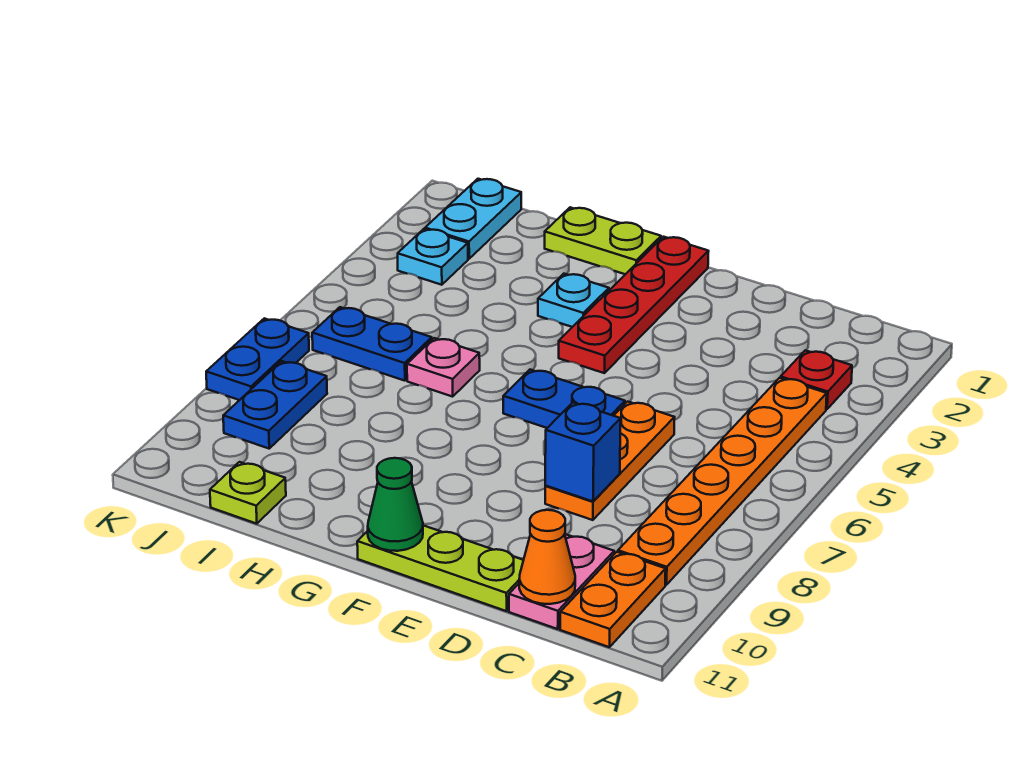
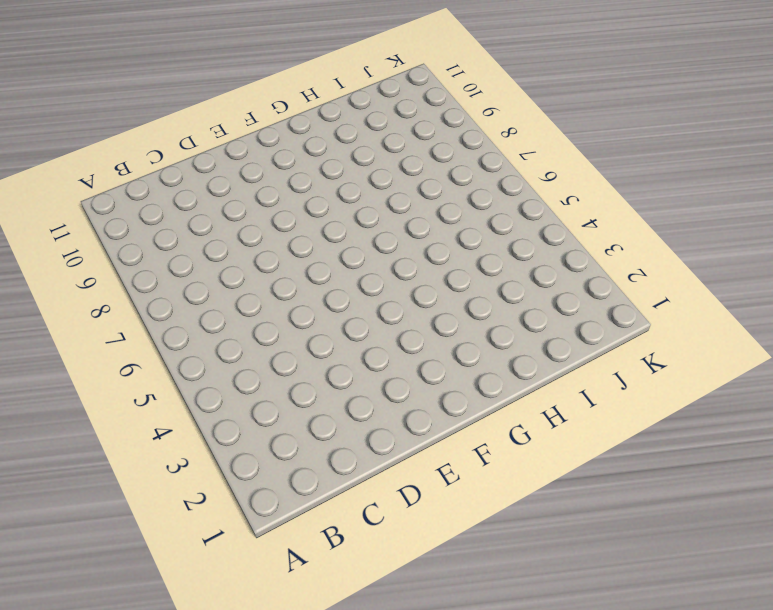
none -> red 1x1 plate [781,350,852,409]
none -> orange 1x6 plate [618,378,827,585]
none -> orange 1x2 plate [560,552,666,647]

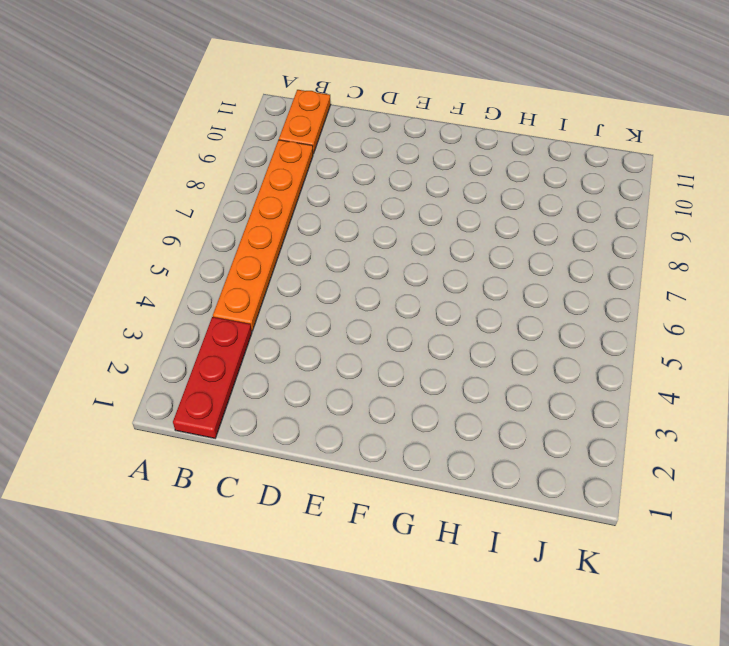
red 1x3 plate [173,317,252,438] -> red 1x1 plate [781,350,852,409]
none -> pink 1x2 plate [509,535,614,629]
none -> orange 1x3 plate [545,402,675,520]
none -> lime 1x3 plate [357,525,523,611]

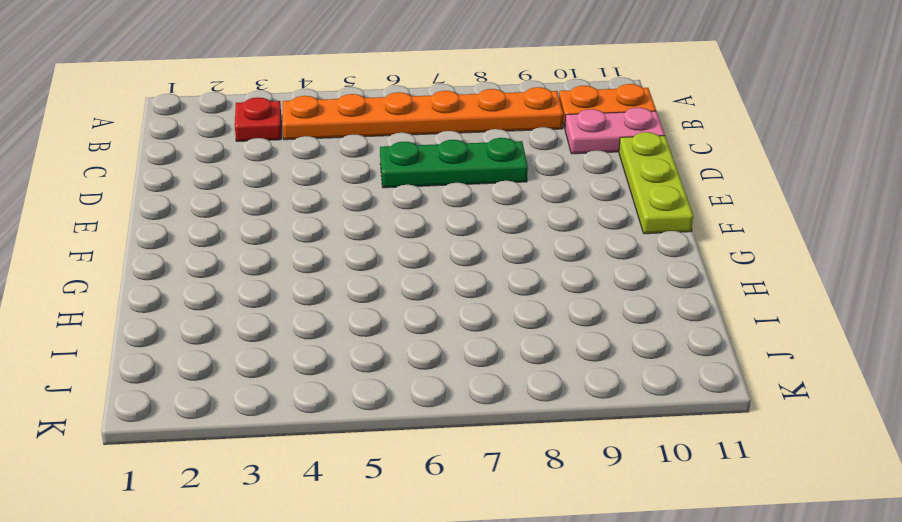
green 1x3 plate [380,138,528,188] -> orange 1x3 plate [545,402,675,520]
none -> blue 1x2 plate [503,370,625,428]
none -> red 1x4 plate [559,237,709,373]
none -> lime 1x2 plate [545,207,661,274]

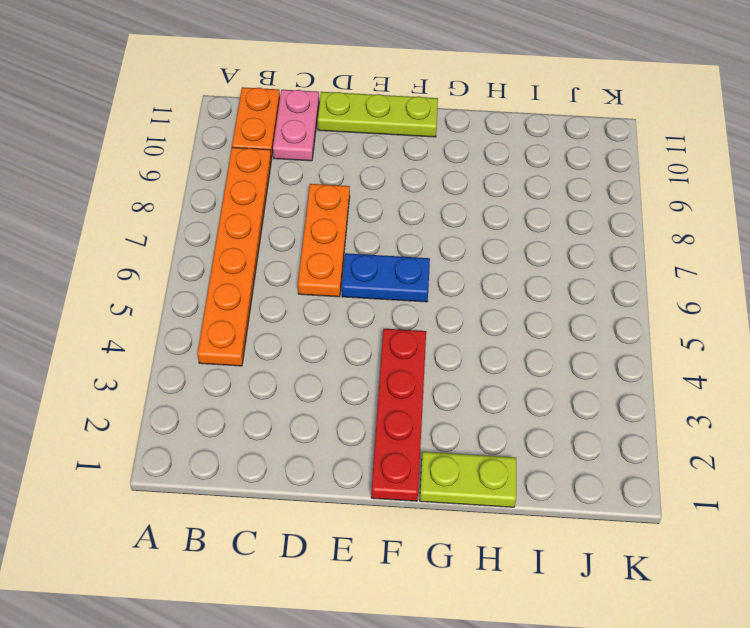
none -> red 1x1 plate [781,350,852,409]
none -> cyan 1x1 plate [538,274,609,327]
none -> pink 1x1 plate [407,338,480,397]

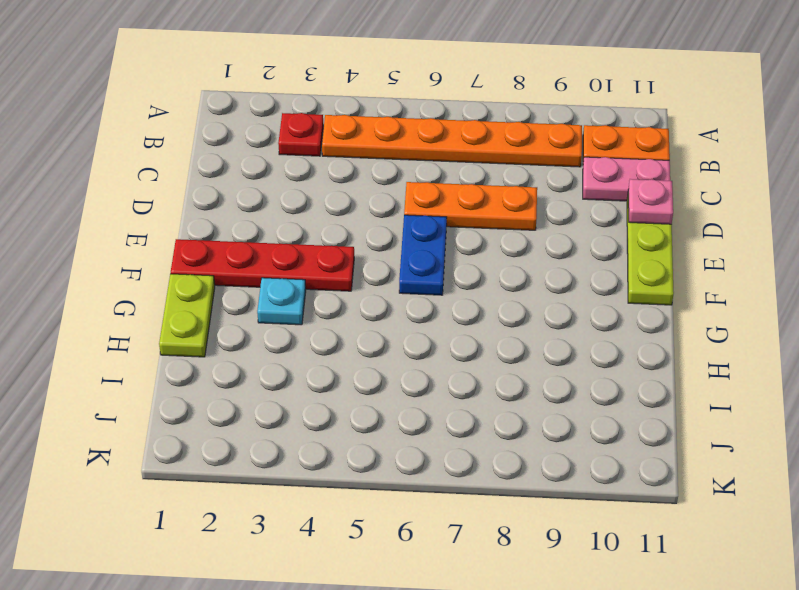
pink 1x1 plate [628,179,673,224] -> pink 1x1 plate moved to [407,338,480,397]
none -> blue 1x2 plate [312,307,432,381]
none -> lime 1x1 plate [210,462,286,524]
none -> cyan 1x2 plate [425,179,521,259]

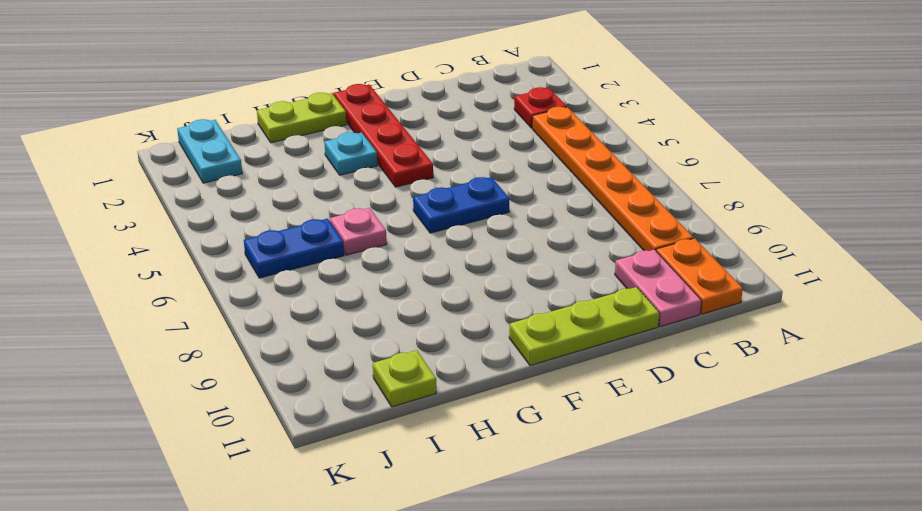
none -> orange 1x3 plate [545,402,675,520]
none -> cyan 1x1 plate [398,229,468,285]
none -> blue 1x2 plate [223,361,327,449]

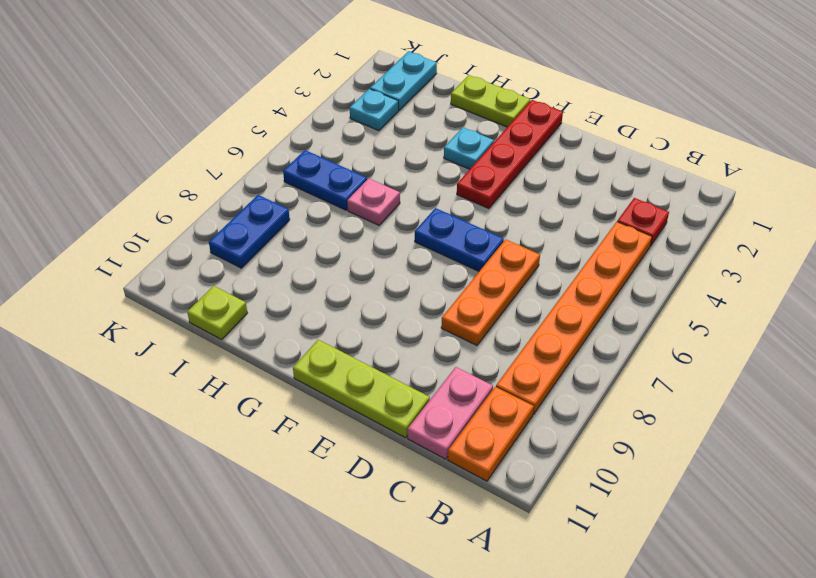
none -> blue 1x2 plate [206,318,309,400]
none -> orange 1x1 cone [519,510,575,604]
none -> blue 1x1 brick [545,403,621,501]

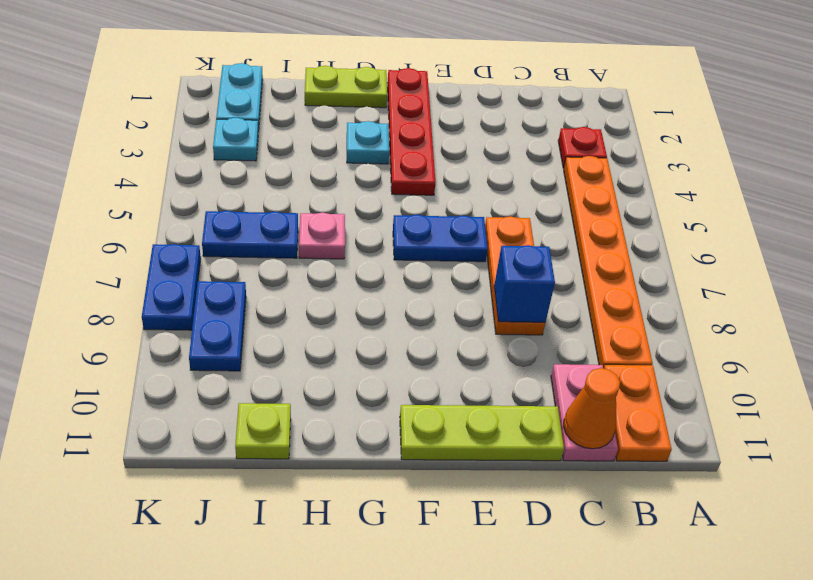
none -> green 1x1 cone [368,458,423,551]

